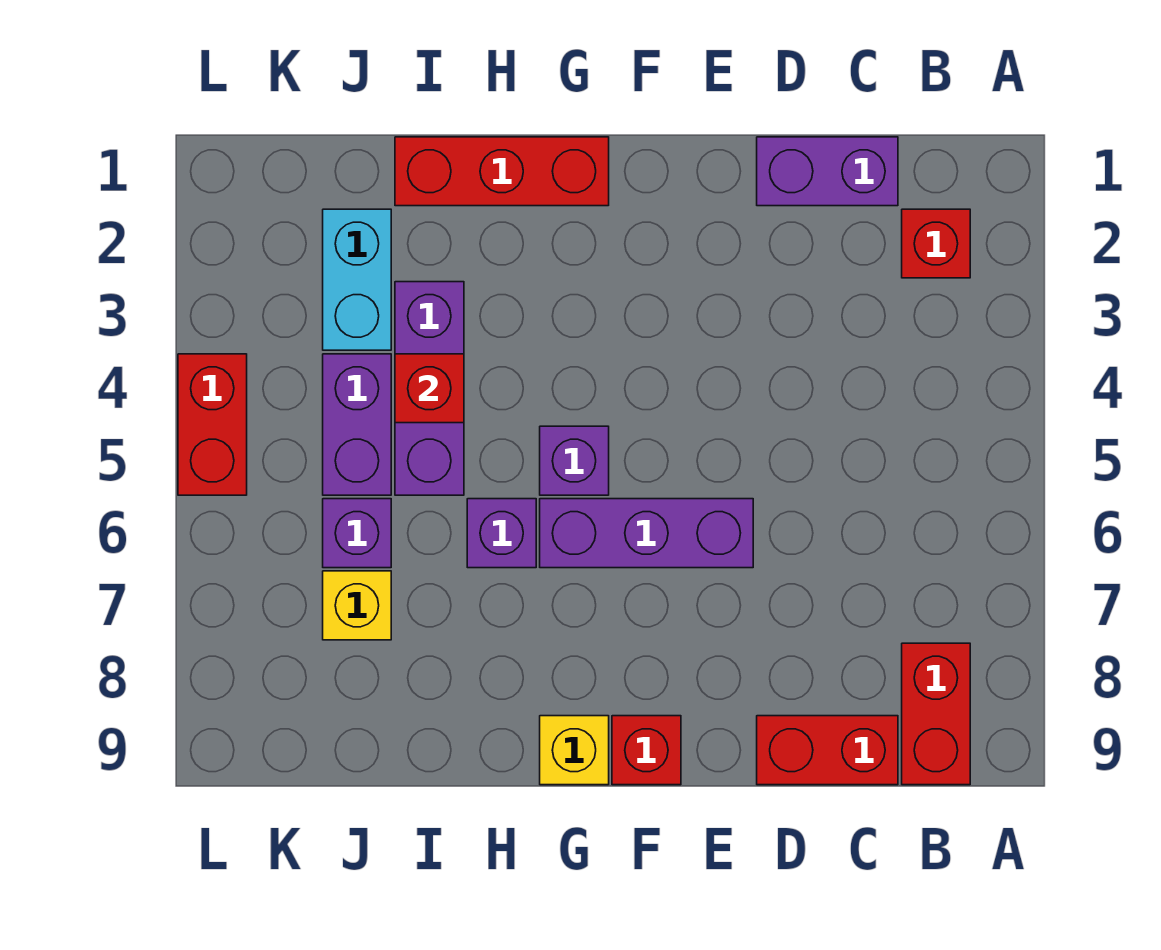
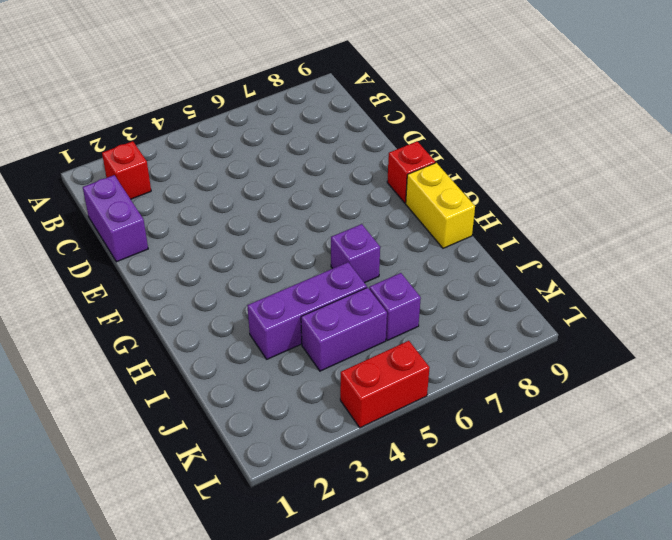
yellow 1x2 brick [406,163,475,248] -> yellow 1x1 brick [540,716,609,785]
none -> red 1x2 brick [902,643,970,785]
none -> red 1x2 brick [757,716,898,785]
none -> purple 1x3 brick [540,499,753,568]

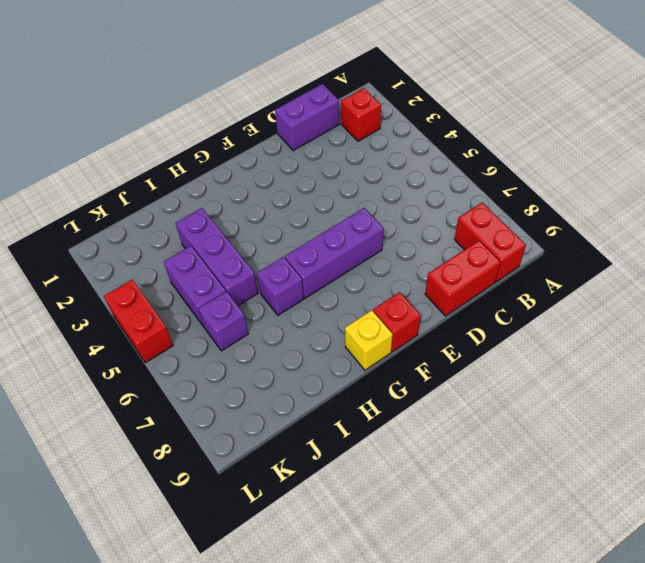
none -> red 1x3 brick [395,137,609,206]
none -> purple 1x1 brick [540,426,609,495]
none -> cyan 1x2 brick [323,209,391,350]

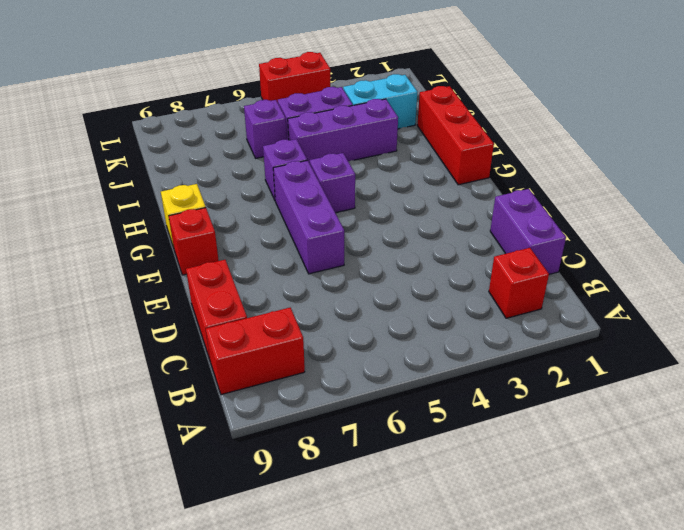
none -> yellow 1x1 brick [323,571,391,640]
none -> red 1x1 brick [395,354,464,423]

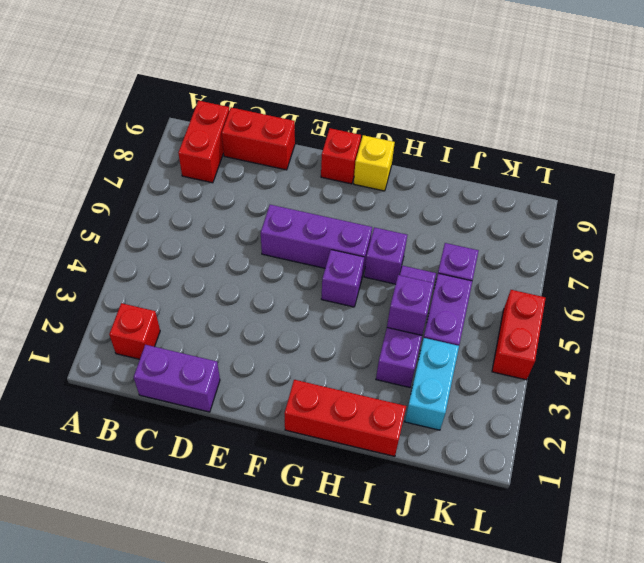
purple 1x1 brick [387,275,434,335] -> red 1x1 brick [395,354,464,423]
none -> yellow 1x1 brick [323,571,391,640]

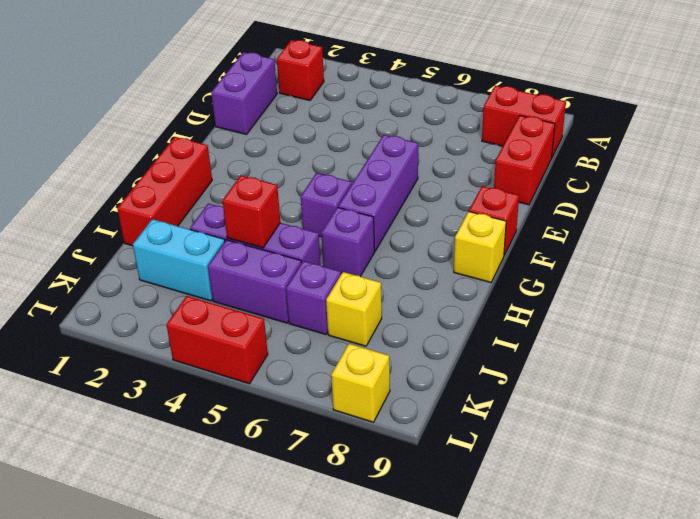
yellow 1x1 brick [331,344,390,422] -> none

